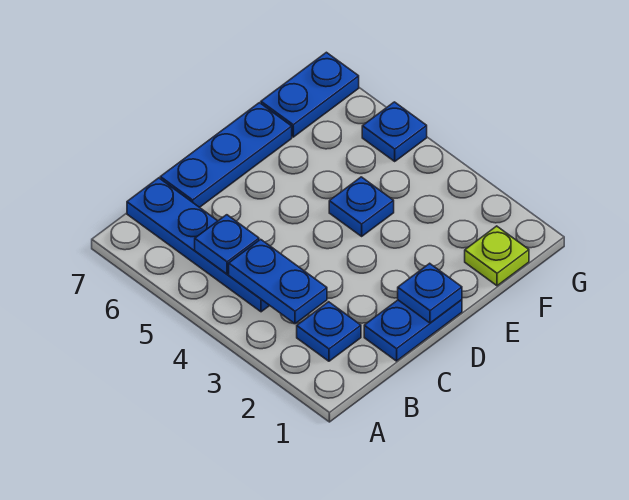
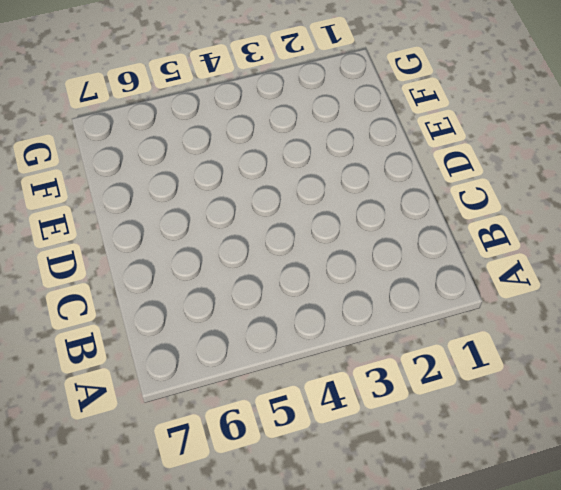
none -> blue 1x1 plate [297,302,361,361]
none -> blue 1x4 plate [127,178,270,312]

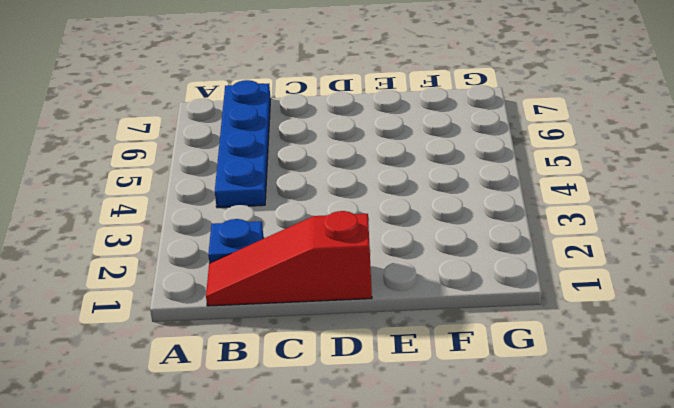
red 1x3 slope [206,211,372,306] -> blue 1x2 plate [364,300,462,361]
none -> blue 1x3 plate [160,103,292,207]
none -> blue 1x1 plate [329,177,394,236]

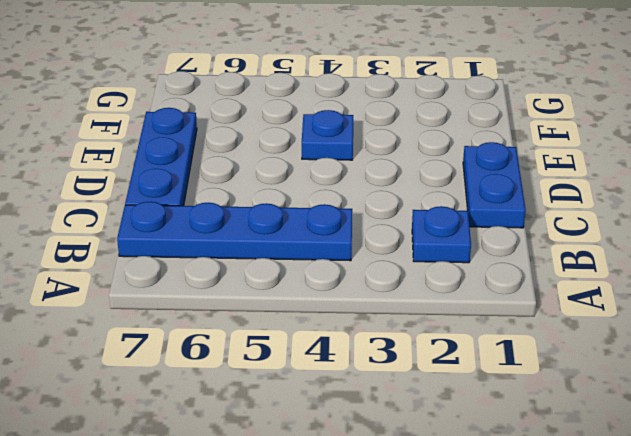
none -> lime 1x1 plate [465,226,529,286]
none -> blue 1x2 plate [261,52,359,137]

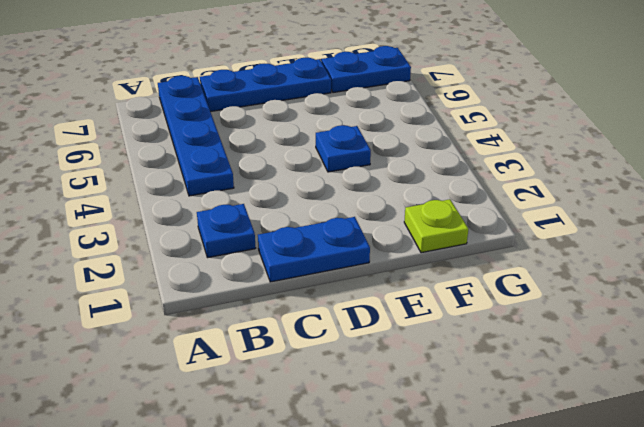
none -> blue 1x1 plate [362,102,427,161]
none -> blue 1x2 plate [229,239,327,324]

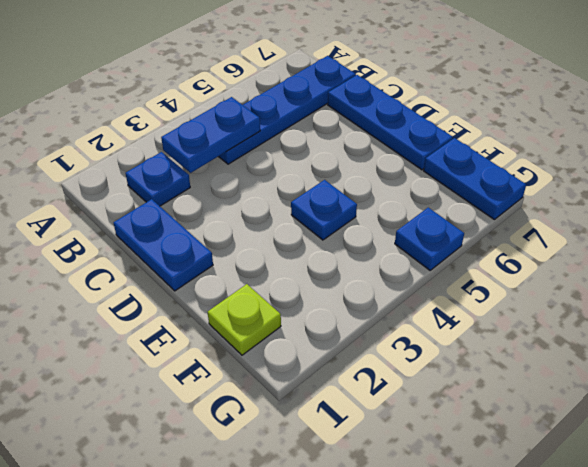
none -> blue 1x1 plate [195,215,259,274]
none -> blue 1x1 plate [398,263,462,323]

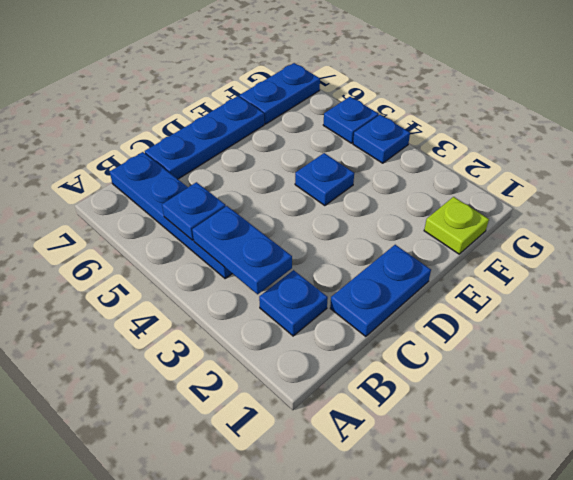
blue 1x1 plate [353,115,410,163] -> blue 1x1 plate moved to [398,263,462,323]

